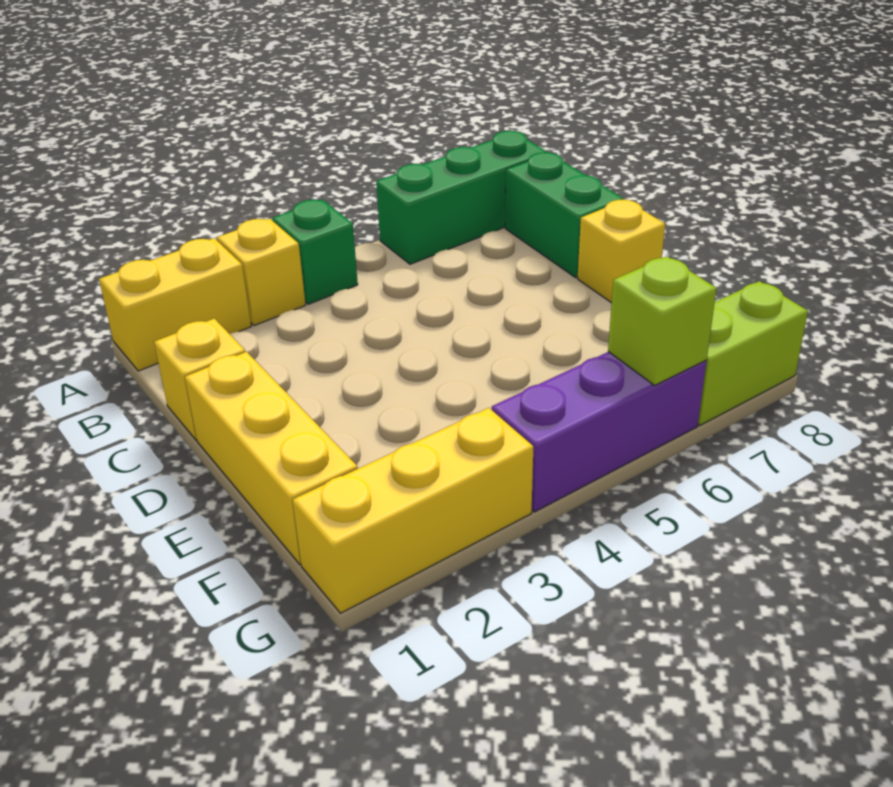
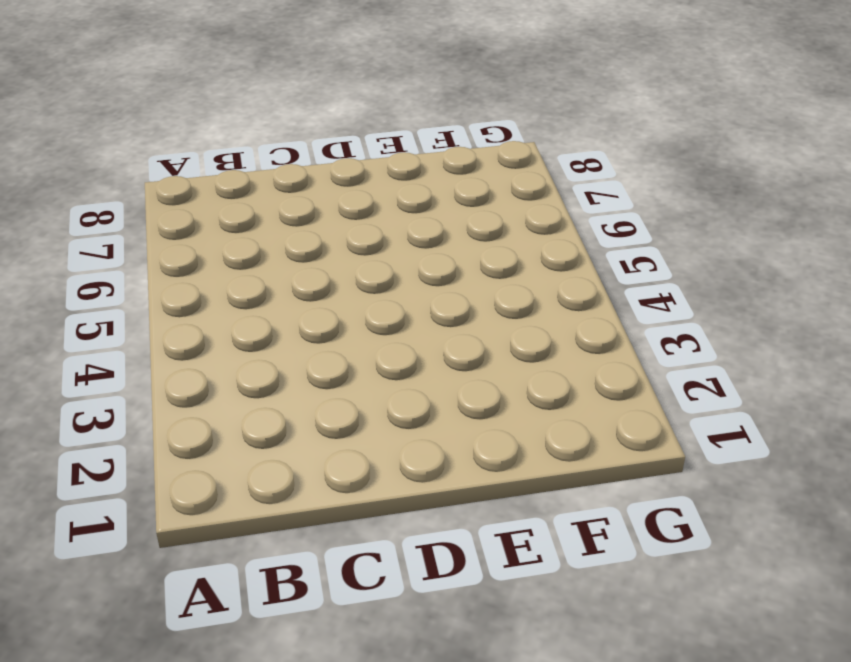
none -> yellow 1x2 brick [99,238,251,371]
none -> yellow 1x1 brick [217,218,306,326]
none -> green 1x1 brick [273,200,358,304]

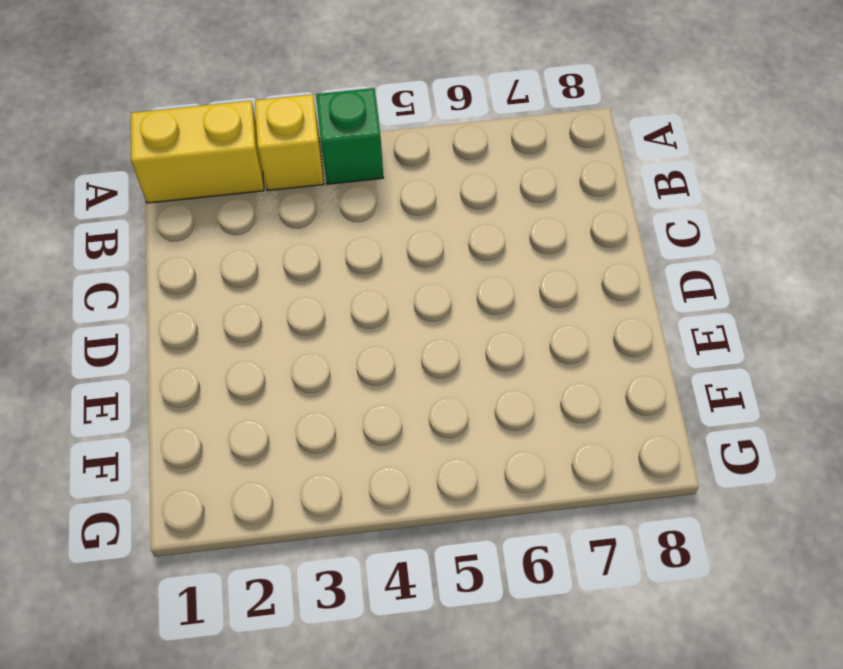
none -> green 1x3 brick [376,131,547,264]
none -> green 1x2 brick [505,152,623,278]
none -> yellow 1x1 brick [154,318,245,440]

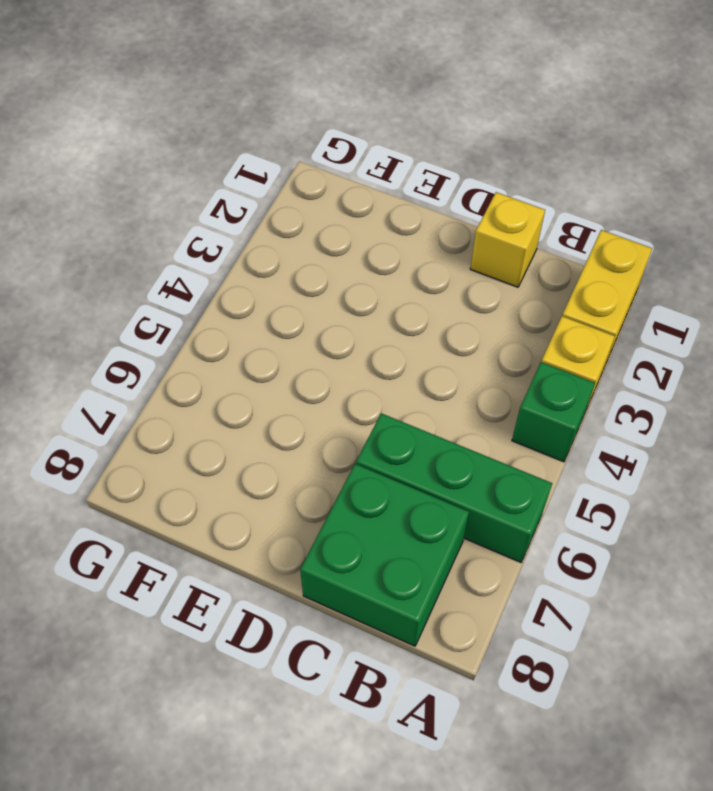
green 1x3 brick [356,413,552,562] -> green 1x3 brick turned to [376,131,547,264]
green 2x2 brick [300,464,469,646] -> green 1x2 brick [505,152,623,278]
none -> yellow 1x3 brick [185,352,358,565]
none -> yellow 1x1 brick [578,199,665,303]
none -> yellow 1x3 brick [293,408,533,613]

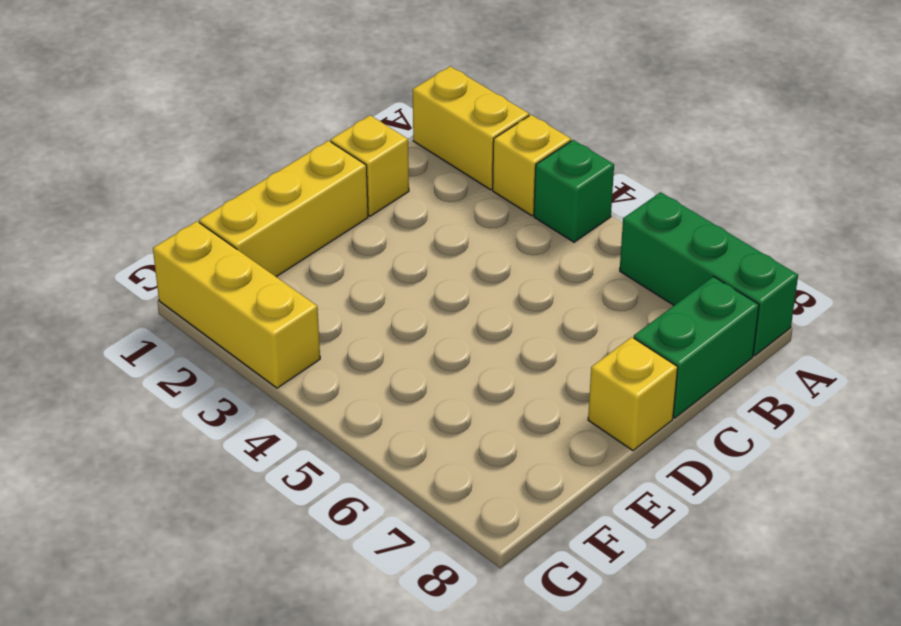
none -> purple 1x3 brick [492,352,706,512]
none -> lime 1x2 brick [698,281,808,425]
none -> lime 1x1 brick [608,256,717,385]

